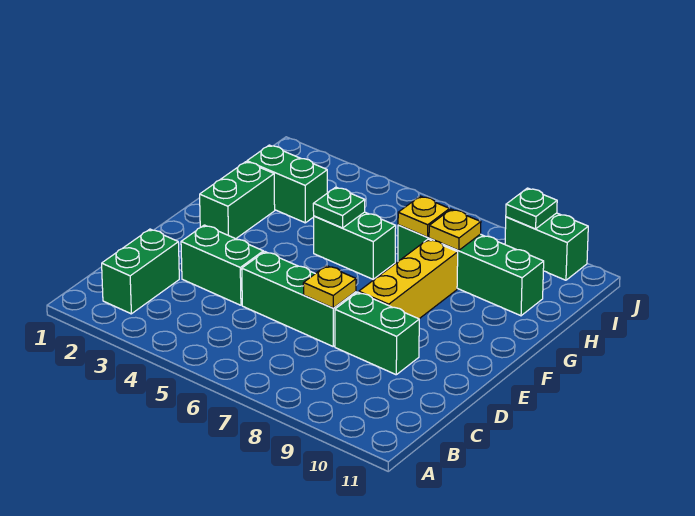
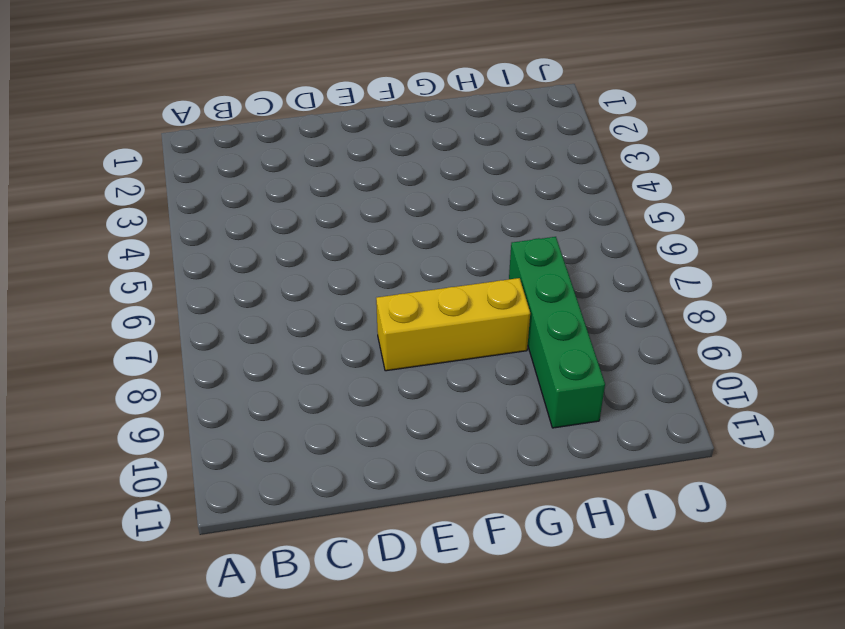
none -> green 1x2 brick [102,229,179,314]
none -> green 1x2 brick [181,225,263,305]
none -> green 1x3 brick [242,252,356,346]

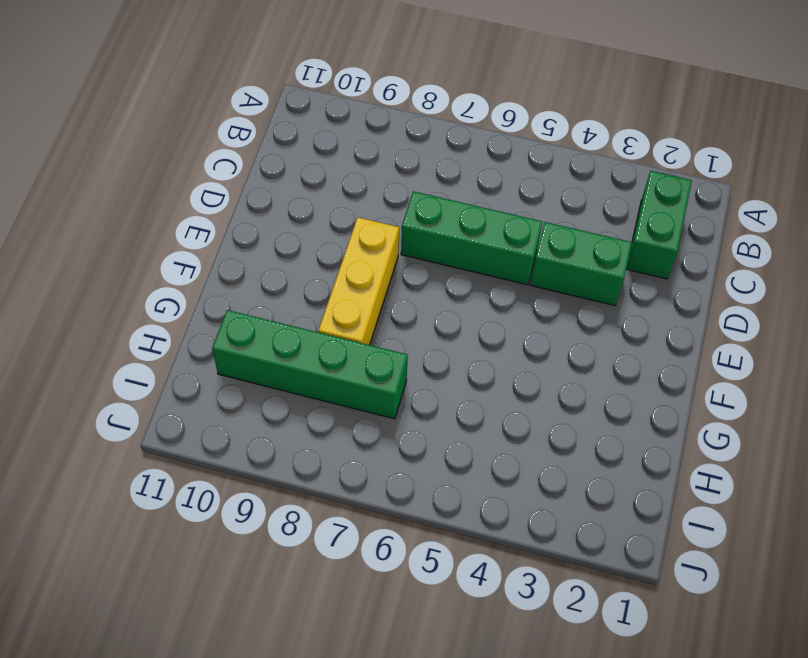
none -> green 1x2 brick [335,292,419,375]
none -> green 1x2 brick [200,162,275,239]
none -> green 1x2 brick [314,212,396,279]

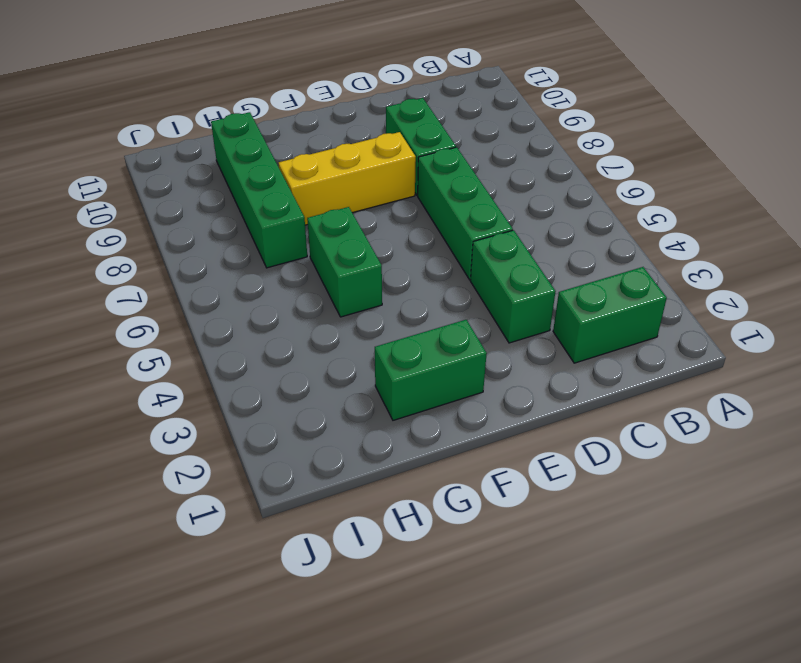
none -> green 1x2 brick [247,145,327,223]
none -> green 1x2 brick [505,213,588,280]
none -> yellow 1x1 plate [303,266,356,308]

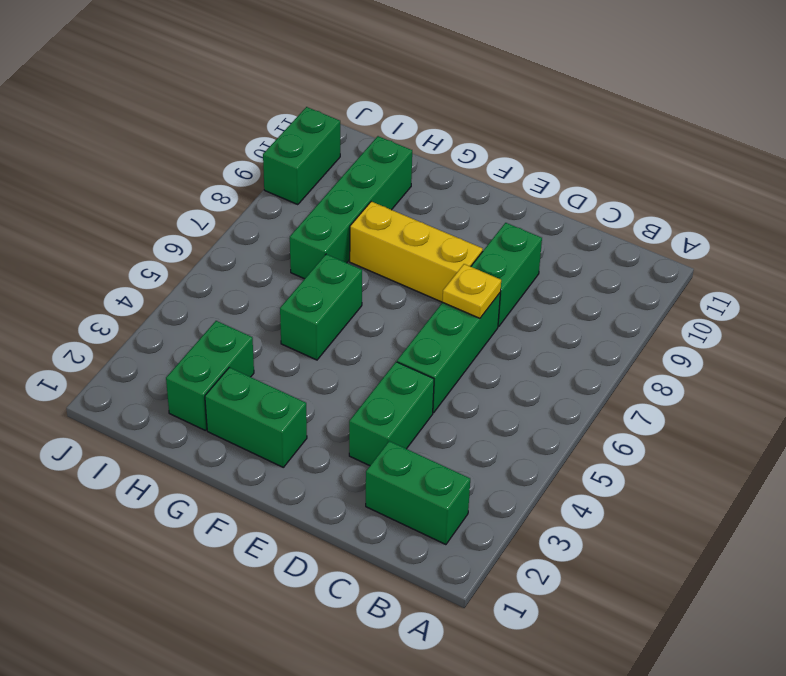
none -> green 1x1 plate [313,187,365,228]
none -> yellow 1x1 plate [398,196,450,237]
none -> yellow 1x1 plate [429,209,481,251]

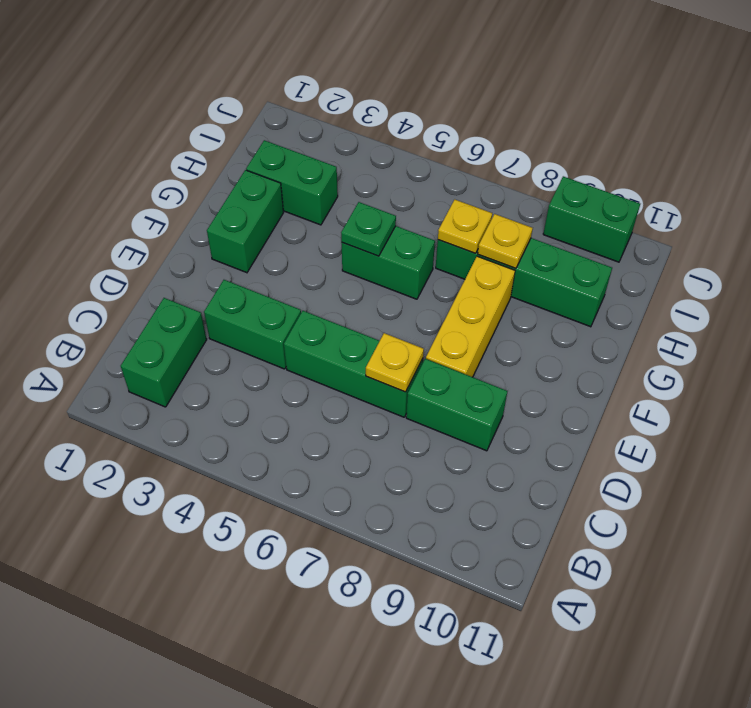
none -> green 1x1 plate [506,188,557,229]

